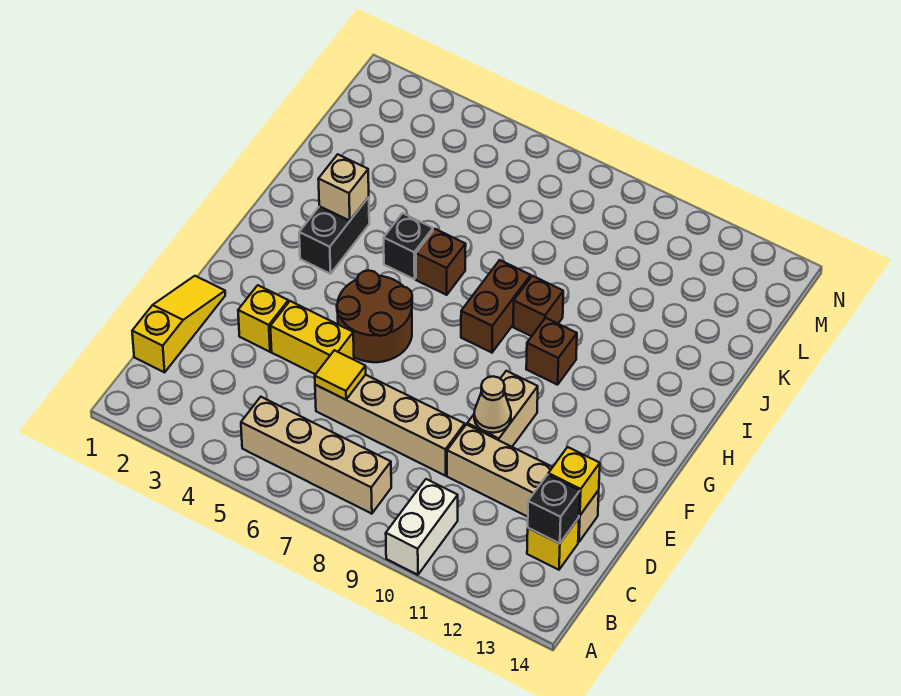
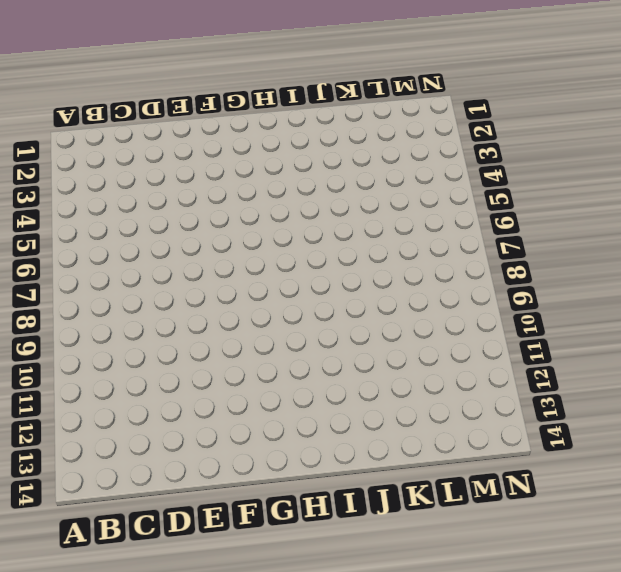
none -> white 1x2 brick [386,479,458,575]
none -> tan 1x4 brick [241,397,391,514]
none -> yellow 1x3 slope [132,276,225,372]

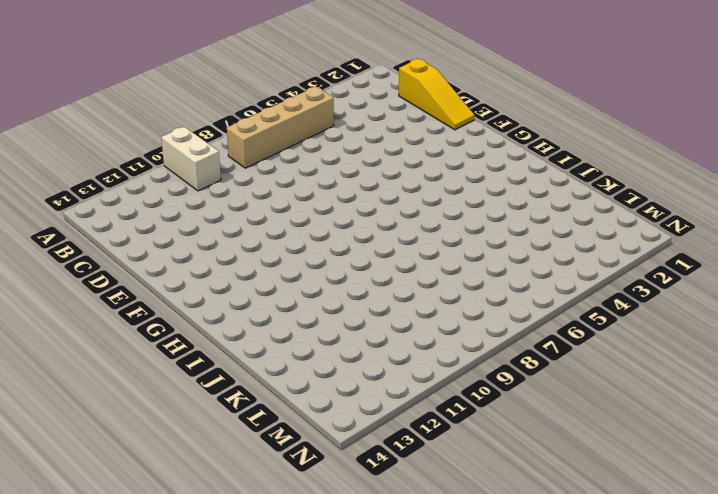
none -> yellow 1x1 brick [527,518,579,570]
none -> tan 1x4 brick [315,375,465,476]
none -> tan 1x4 brick [447,425,599,542]

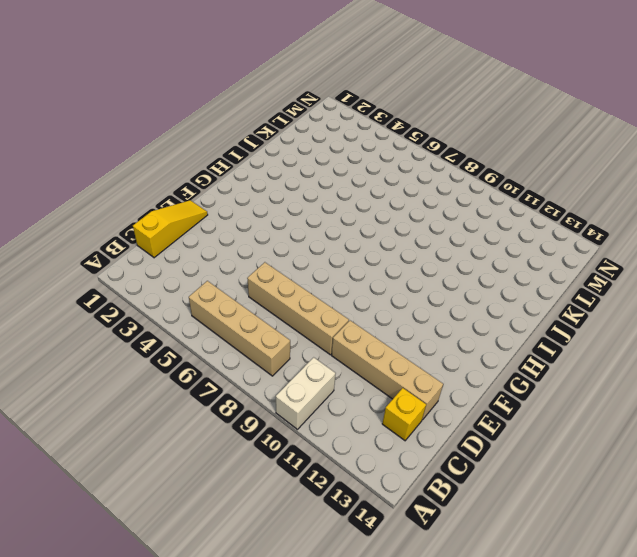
none -> yellow 1x1 brick [238,285,288,352]
none -> yellow 1x2 brick [270,301,354,374]
none -> tan 1x2 brick [467,371,538,447]

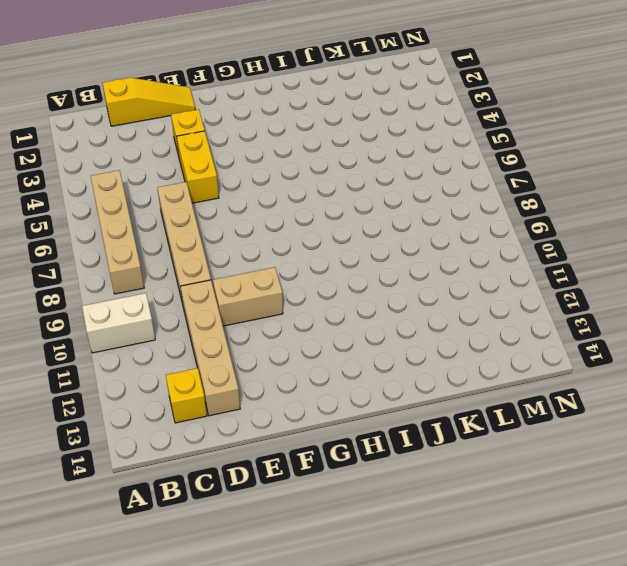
none -> brown 2x2 round brick [337,270,412,362]
none -> black 1x2 brick [299,197,369,274]
none -> brown 1x2 brick [461,260,531,353]

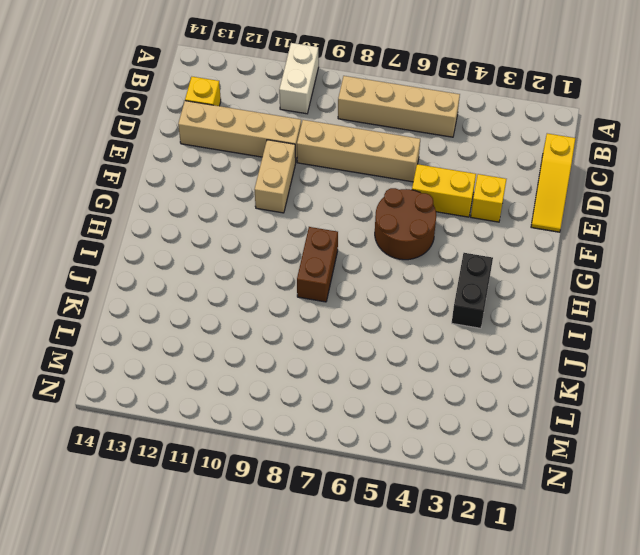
none -> brown 1x1 brick [526,318,577,385]
none -> black 1x1 brick [384,213,433,279]
none -> brown 1x1 brick [416,229,466,295]

